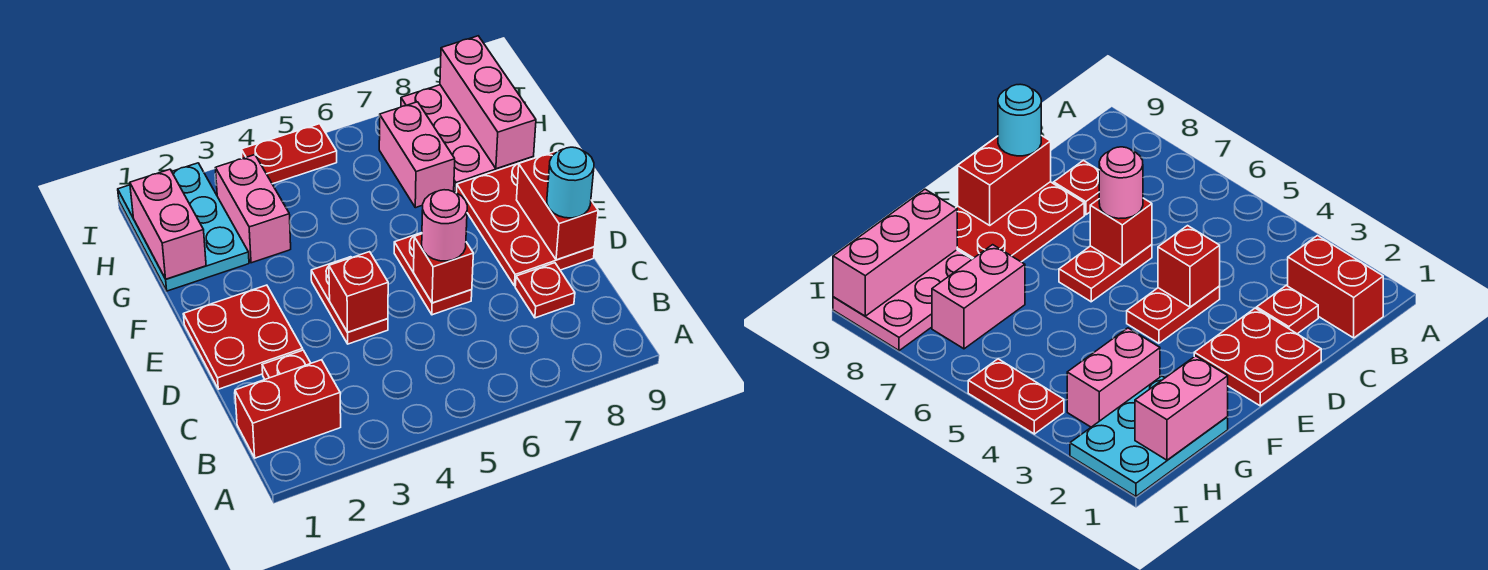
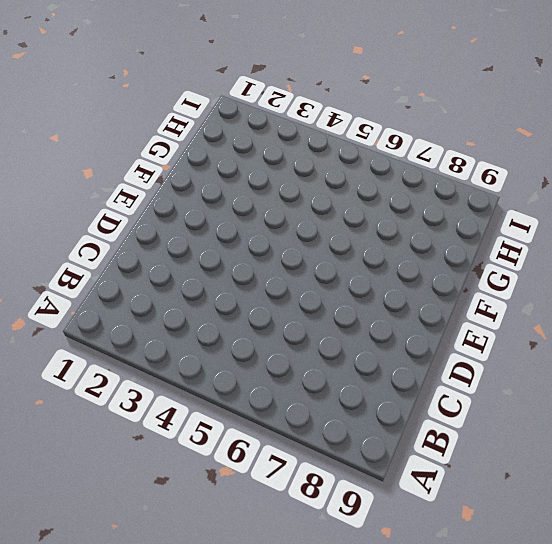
none -> red 1x2 brick [235,360,341,458]
none -> red 1x1 plate [262,350,311,379]
none -> red 1x1 plate [515,263,575,318]

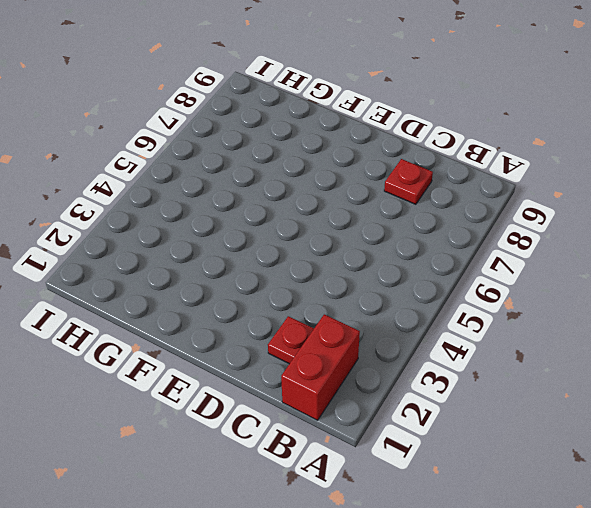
none -> red 2x2 plate [183,285,303,389]
none -> red 1x2 plate [311,257,388,344]
none -> red 1x2 plate [394,233,472,315]

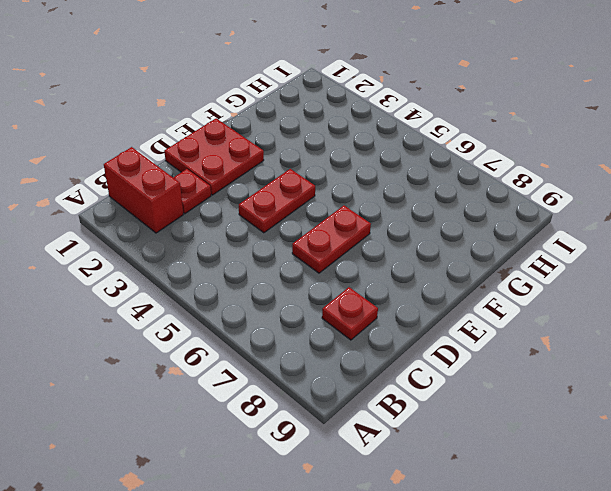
none -> red 2x3 plate [456,158,595,286]
none -> cyan 2x3 plate [118,163,249,291]
none -> pink 1x2 brick [215,155,291,263]

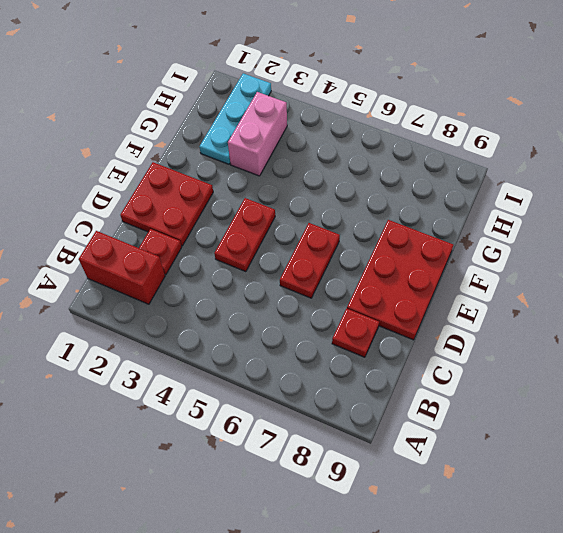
cyan 1x3 plate [199,73,271,164] -> cyan 2x3 plate [118,163,249,291]
none -> pink 1x2 brick [379,102,455,208]
none -> pink 2x3 plate [401,85,533,192]
none -> red 1x2 plate [241,124,337,184]

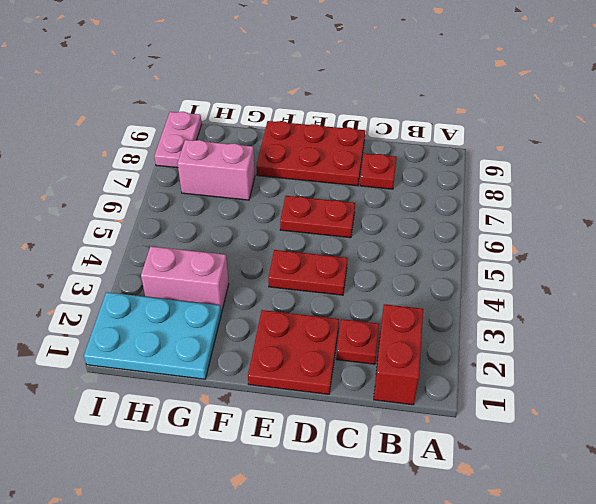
pink 1x2 plate [154,112,202,168] -> pink 2x3 plate [401,85,533,192]
none -> red 1x2 plate [241,124,337,184]
none -> red 1x1 brick [329,252,388,332]
none -> red 1x1 brick [414,234,473,303]

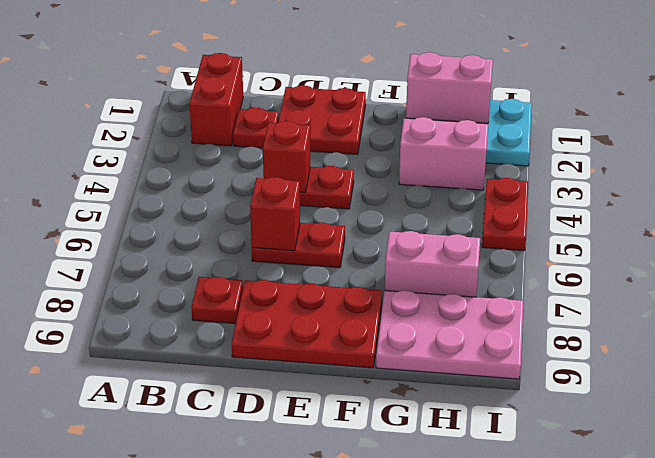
none -> red 1x2 brick [517,151,598,260]
none -> pink 1x3 brick [440,36,536,169]
none -> pink 1x1 round brick [422,190,467,261]

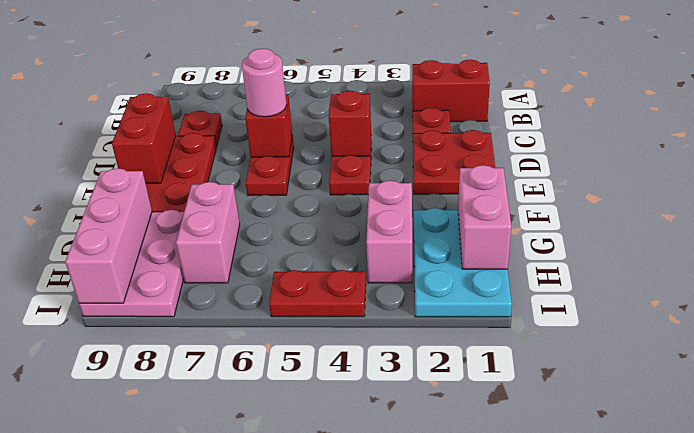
none -> cyan 1x1 round brick [547,147,594,218]

